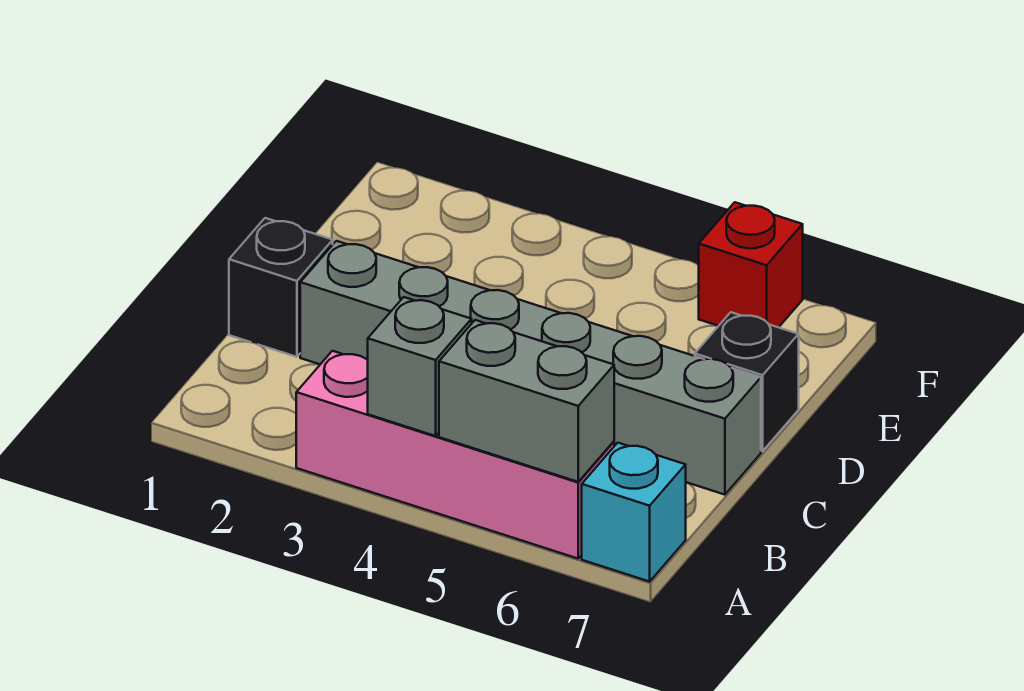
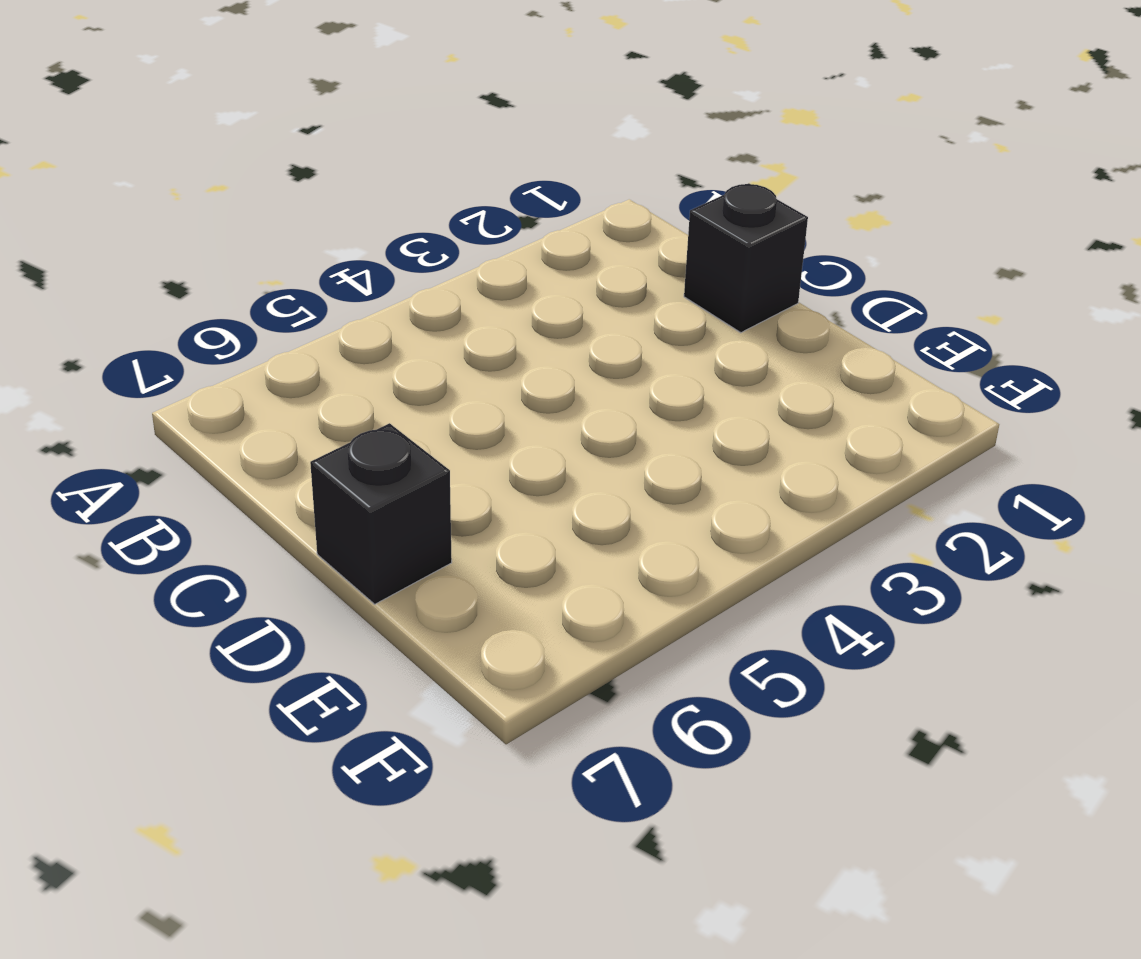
none -> pink 1x4 brick [296,351,614,559]
none -> cyan 1x1 brick [582,443,686,582]

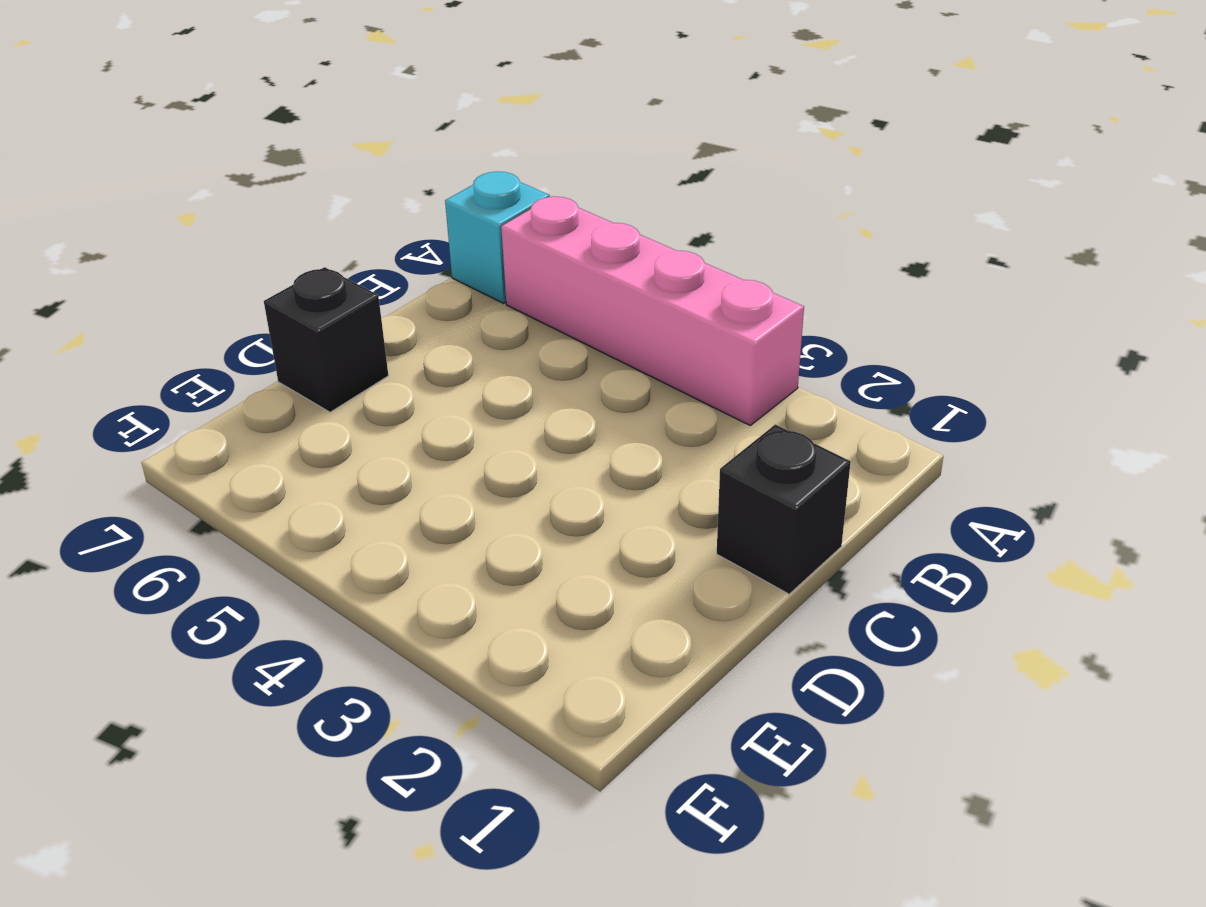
none -> grey 1x6 brick [300,241,761,495]
none -> red 1x1 brick [699,202,803,327]

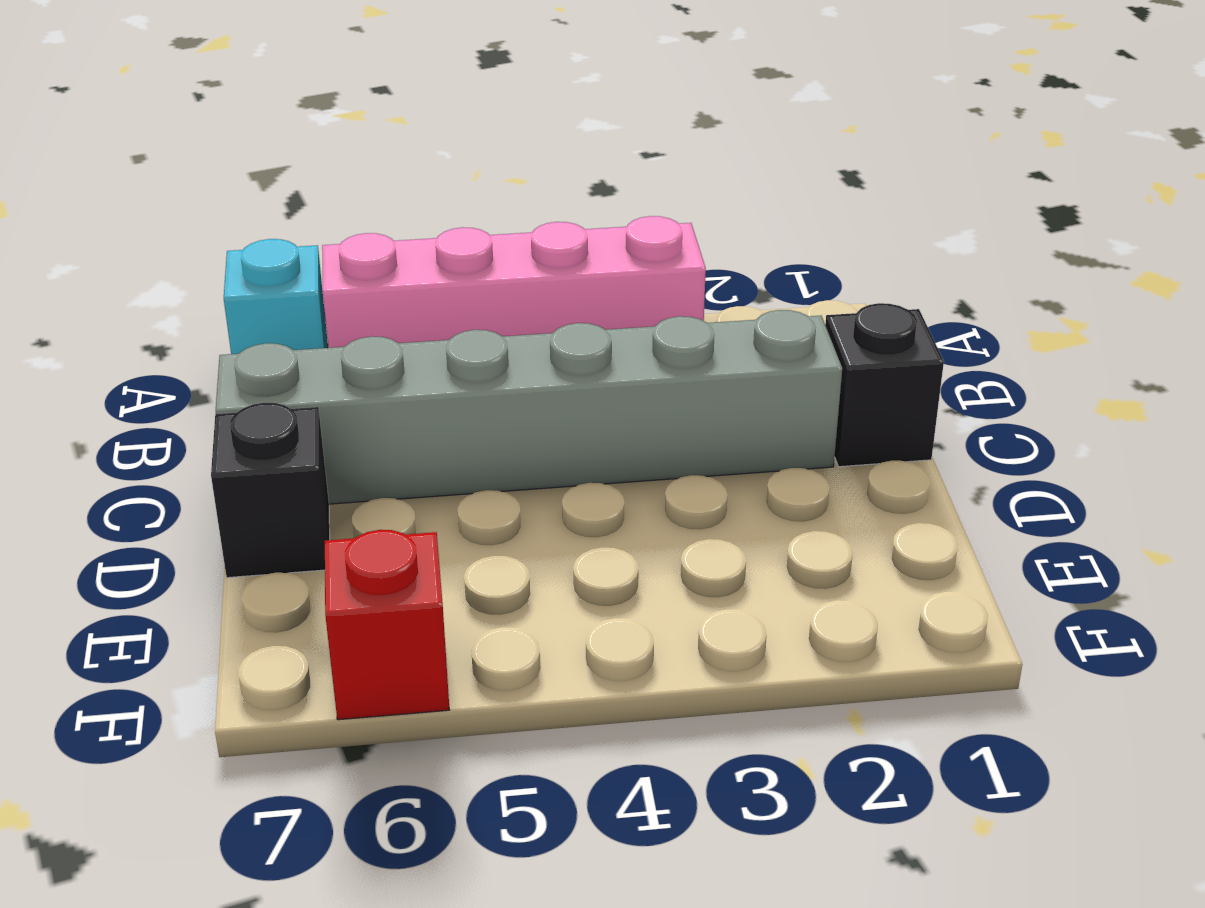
none -> grey 1x1 brick [368,297,472,436]
none -> grey 1x2 brick [439,320,614,482]

